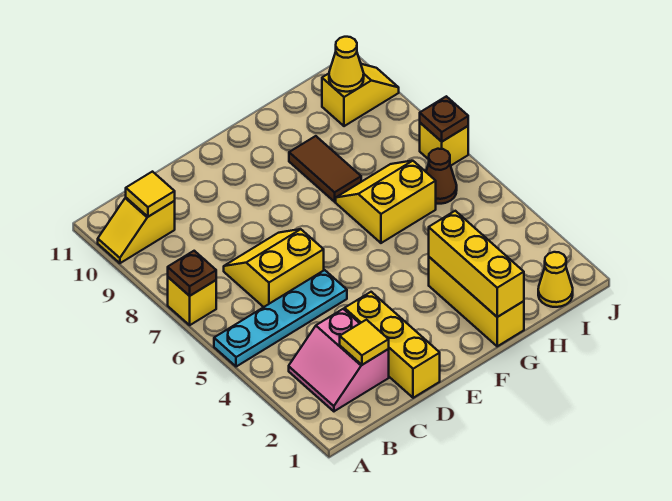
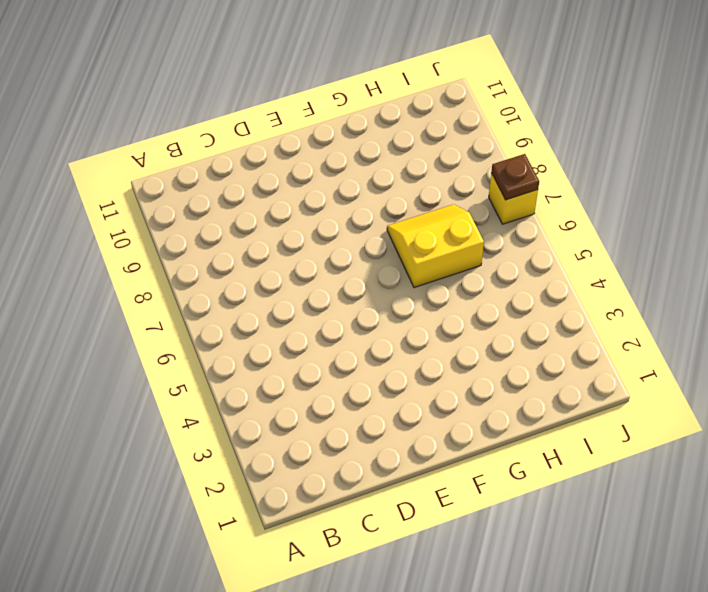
none -> cyan 1x4 plate [214,270,347,367]
none -> yellow 1x1 brick [168,277,216,325]
none -> yellow 1x2 slope [98,198,175,263]

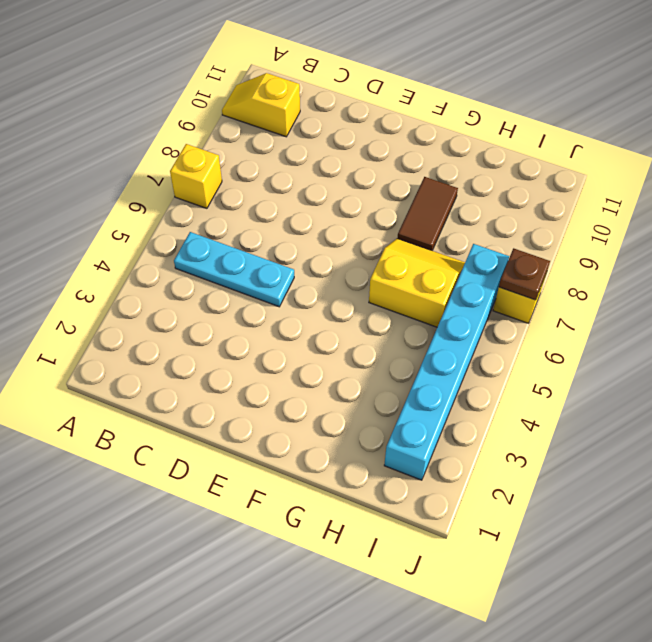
cyan 1x3 plate [174,232,294,307] -> cyan 1x4 plate [214,270,347,367]
cyan 1x6 brick [384,244,509,480] -> brown 1x1 cone [426,149,457,204]
none -> pink 2x2 slope [289,309,389,411]
none -> yellow 2x2 slope [224,229,324,307]
none -> yellow 1x3 brick [345,292,440,398]

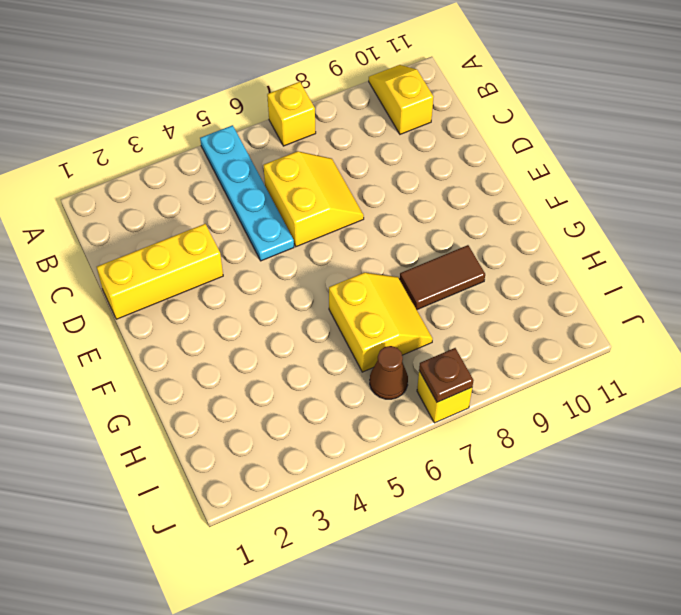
none -> pink 2x2 slope [289,309,389,411]
none -> yellow 1x3 brick [429,257,524,346]
none -> yellow 1x1 cone [538,252,573,307]

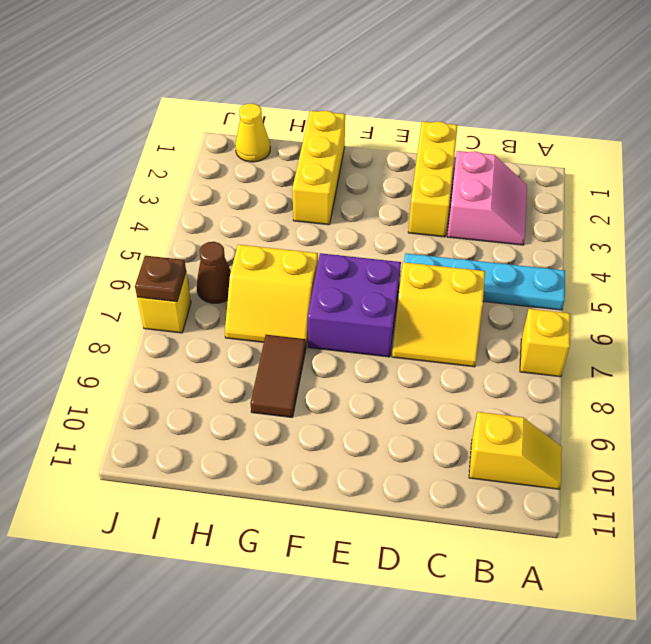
purple 2x2 brick [308,253,401,357] -> none
none -> yellow 1x2 slope [322,64,399,126]
none -> brown 1x1 plate [168,251,216,296]
none -> yellow 1x1 tile [126,172,175,217]

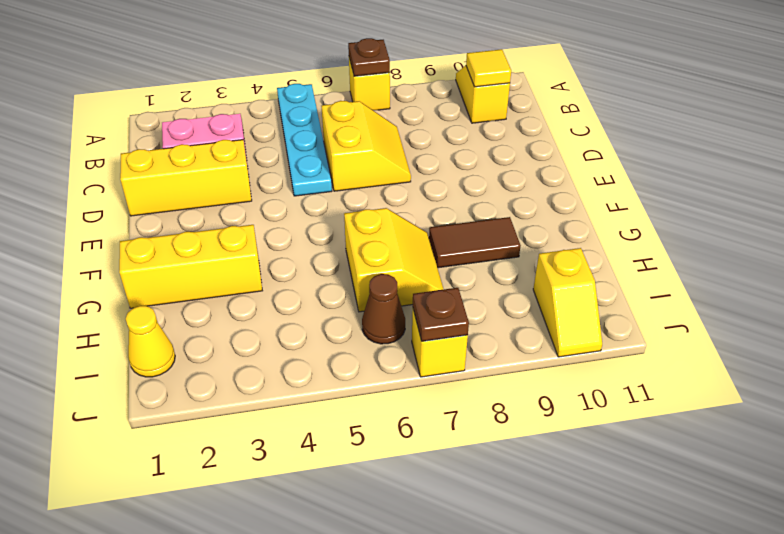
none -> yellow 1x1 tile [340,320,389,365]
none -> yellow 1x3 brick [429,211,524,317]
none -> yellow 1x1 cone [329,37,364,92]

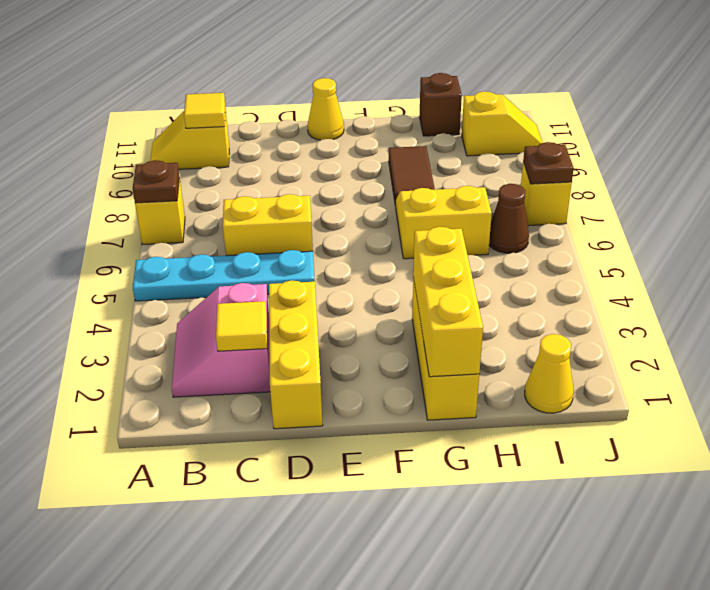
yellow 1x1 cone [308,78,344,140] -> yellow 1x1 cone moved to [329,37,364,92]
brown 1x1 brick [419,73,462,136] -> none

